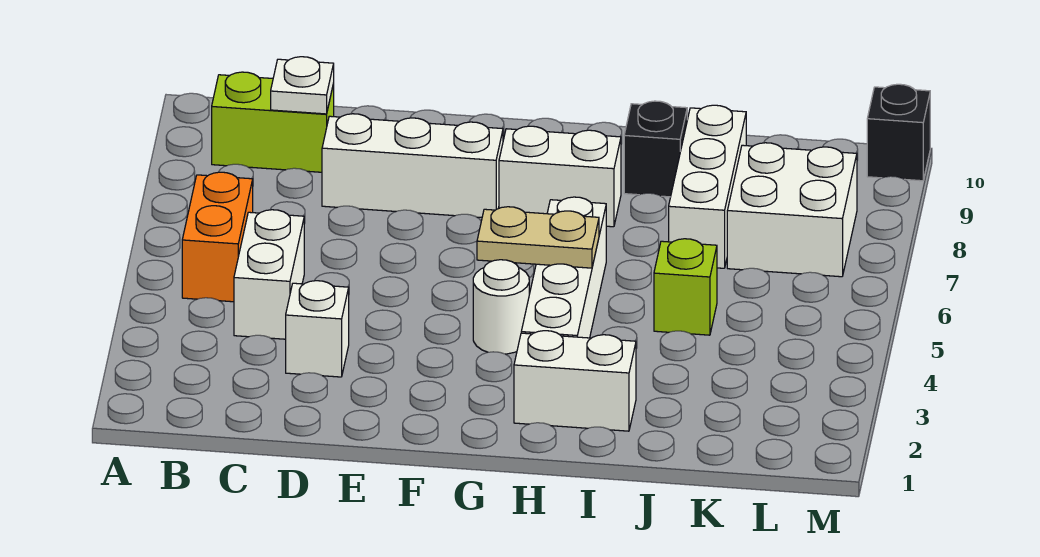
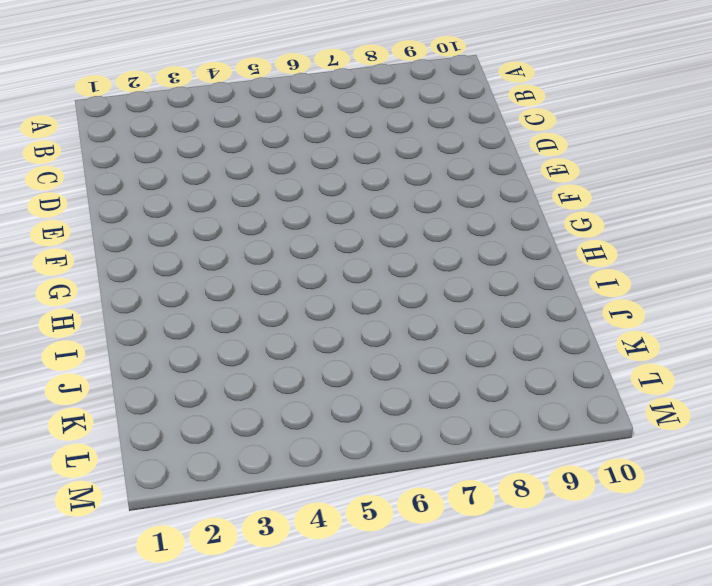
none -> orange 1x2 brick [182,172,253,302]
none -> lime 1x2 brick [212,72,334,172]
none -> white 1x2 brick [234,210,304,339]

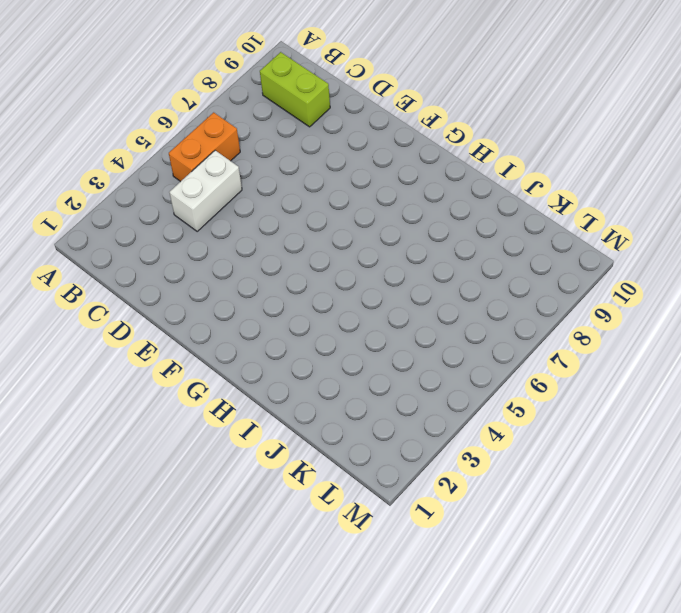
none -> white 1x1 brick [286,281,349,377]
none -> white 1x3 brick [322,114,503,217]
none -> white 1x1 round brick [473,260,529,354]

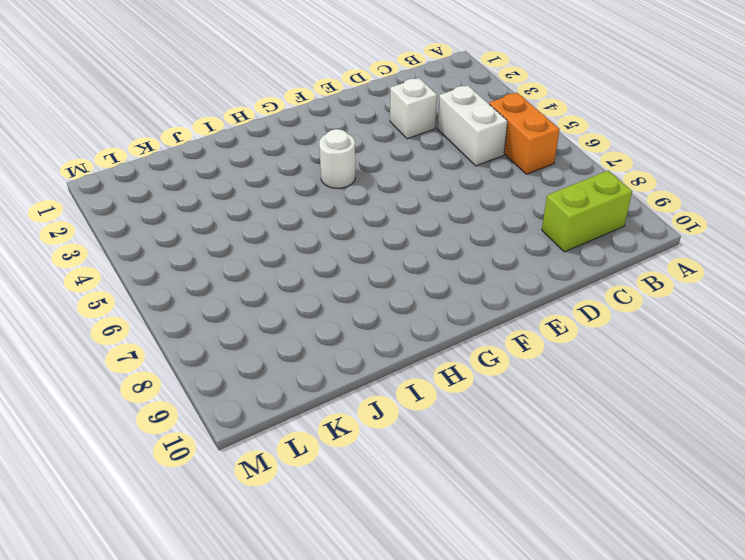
none -> white 1x3 brick [322,114,503,217]
none -> white 1x2 brick [499,126,621,227]
none -> white 1x2 brick [514,331,636,431]

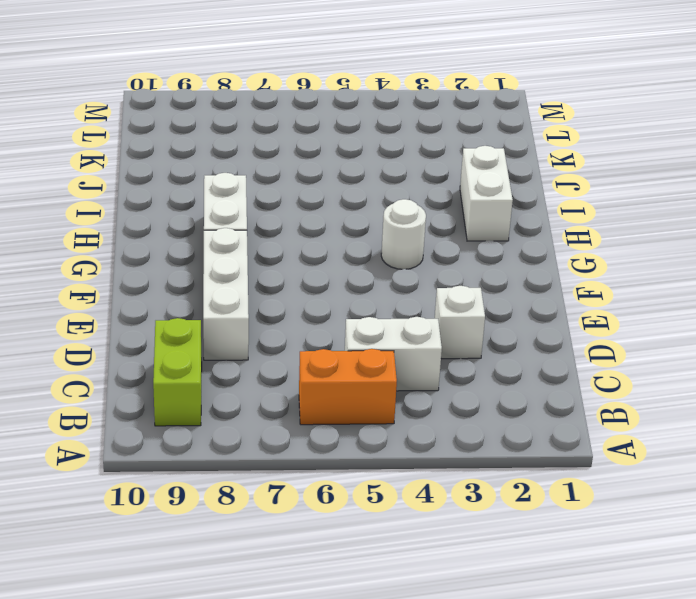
none -> white 1x4 brick [521,197,606,338]
none -> black 1x1 brick [624,101,687,197]
none -> lime 1x1 brick [654,239,717,335]

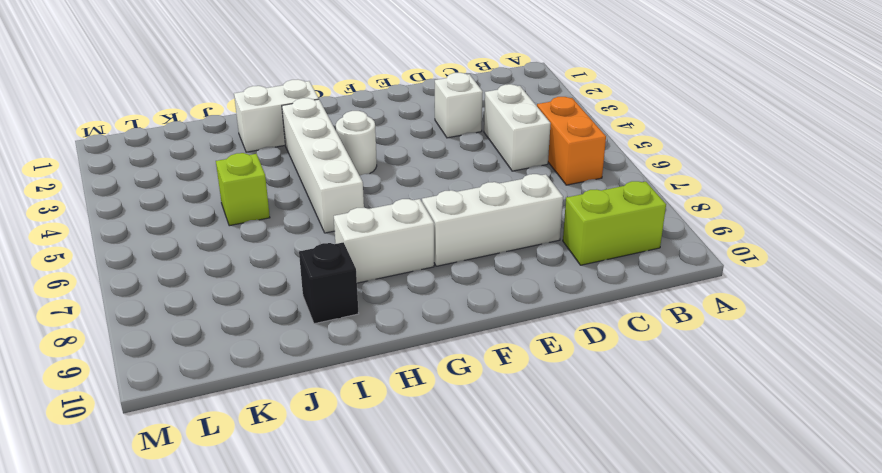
none -> white 1x3 brick [669,105,746,268]
none -> white 2x2 brick [727,143,857,277]
none -> black 1x1 brick [867,84,930,181]

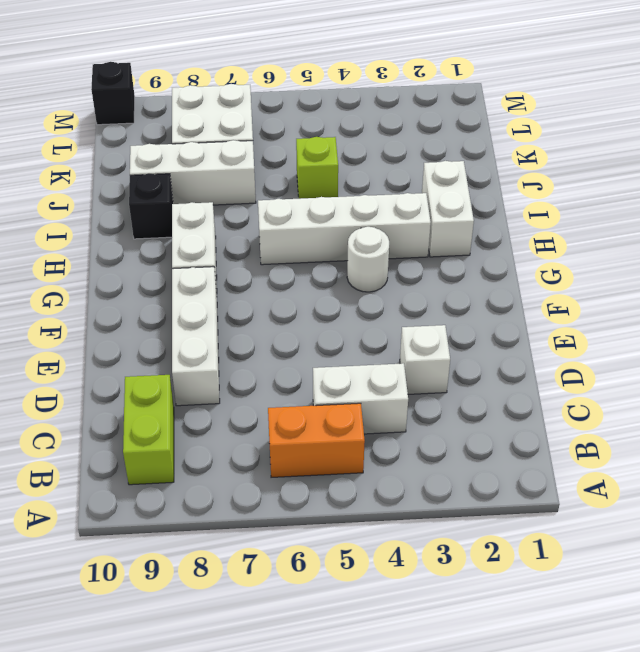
none -> white 1x1 plate [271,57,334,114]
none -> tan 1x2 plate [477,207,599,268]

